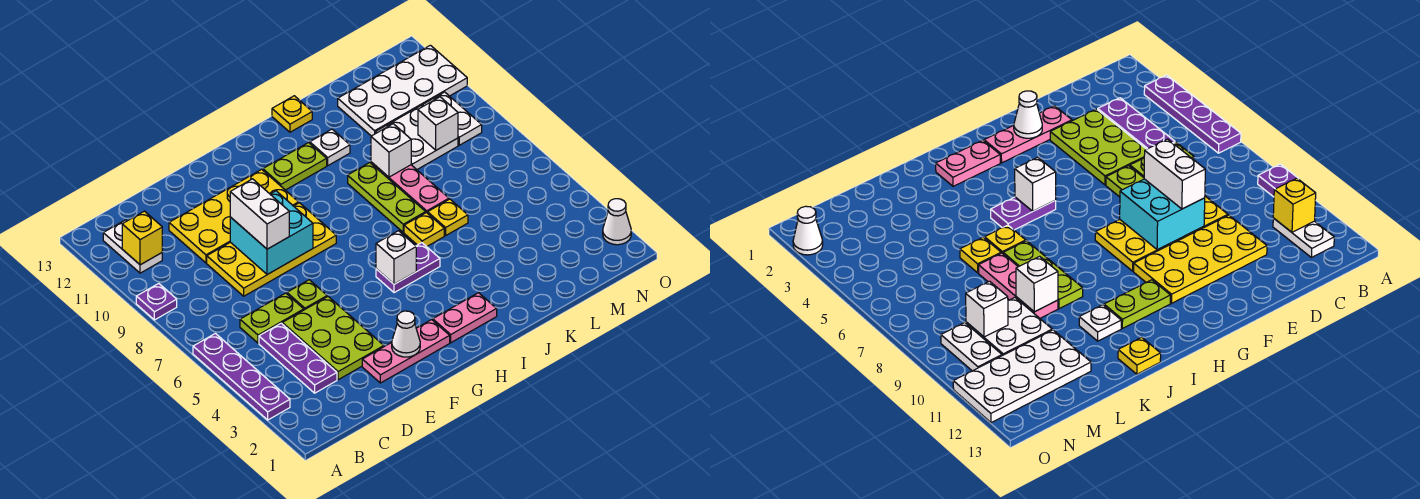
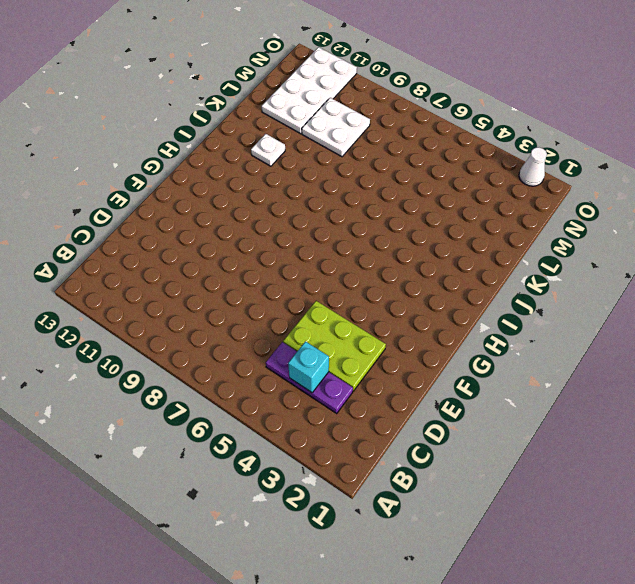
cyan 1x1 brick [288,342,329,393] -> none
none -> purple 1x4 plate [193,333,290,420]
none -> purple 1x1 plate [136,283,177,320]
none -> white 1x2 plate [103,220,162,273]
none -> lime 1x2 plate [240,293,304,343]

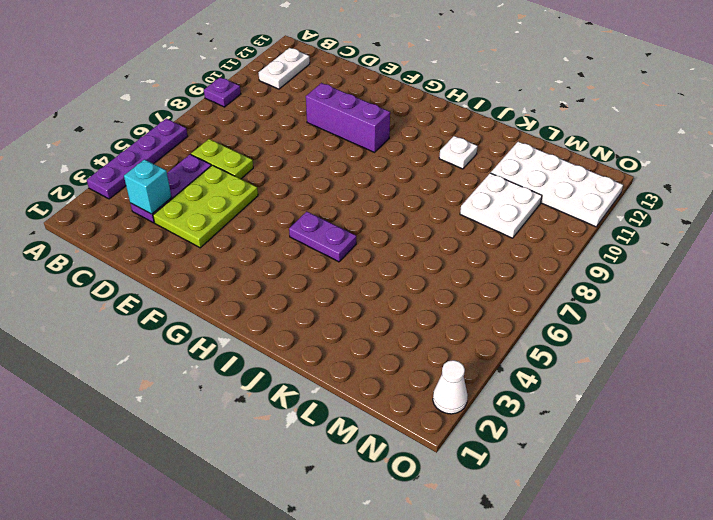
cyan 1x1 brick [124,160,172,214] -> none
purple 1x3 brick [306,83,390,152] -> yellow 2x4 plate [169,169,299,263]
none -> yellow 2x4 plate [207,203,336,296]
none -> pink 1x3 plate [362,320,450,383]
none -> lime 1x1 plate [287,280,327,310]
none -> pink 1x2 plate [433,293,497,343]

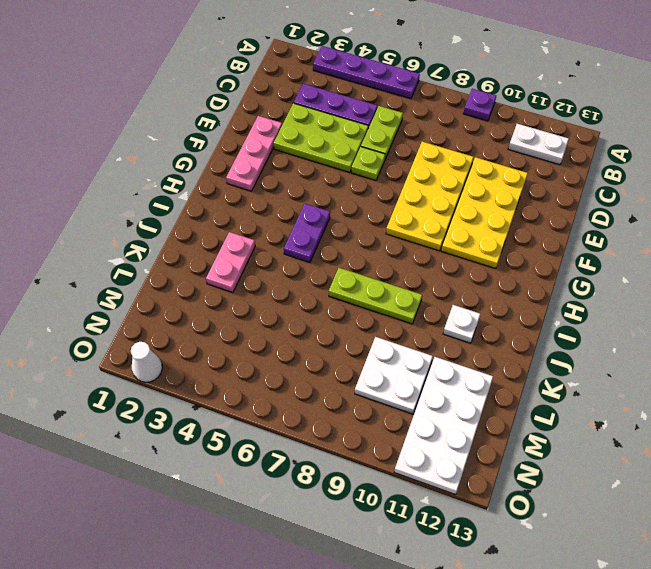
pink 1x2 plate [206,232,255,293] -> pink 1x2 plate moved to [433,293,497,343]
none -> lime 1x2 plate [263,143,327,190]
none -> yellow 1x1 plate [404,212,444,247]
none -> yellow 1x1 plate [272,96,312,132]
none -> yellow 1x1 plate [428,199,468,236]

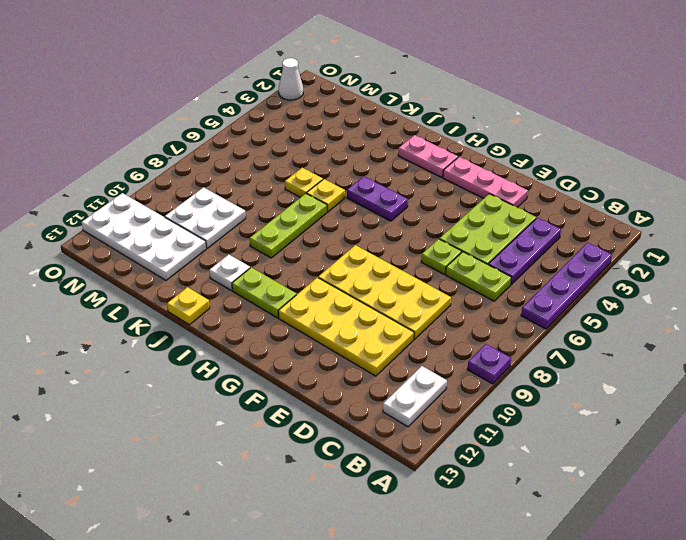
none -> pink 1x3 plate [371,162,449,213]
none -> white 1x2 plate [422,92,482,145]
none -> yellow 1x1 brick [122,211,162,265]
none -> cyan 2x2 brick [230,191,313,275]

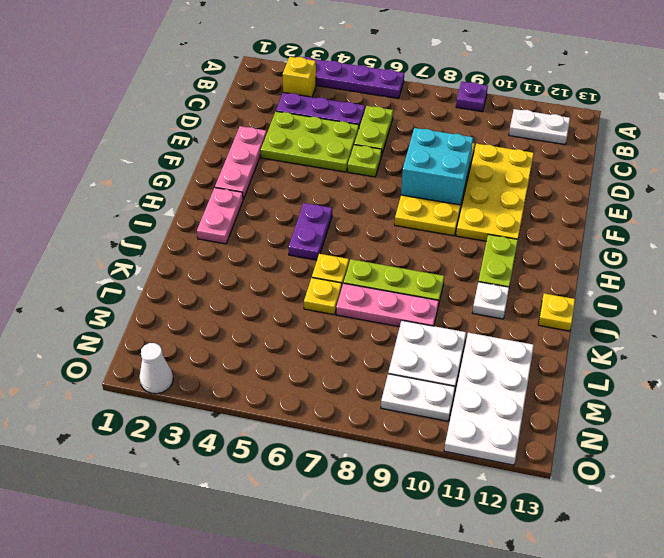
yellow 1x1 brick [283,57,316,97] -> yellow 1x1 brick moved to [122,211,162,265]
none -> white 1x1 cone [392,311,420,357]
none -> white 1x1 brick [376,231,416,284]
none -> white 1x1 brick [371,124,411,177]
none -> white 1x1 brick [418,97,458,150]

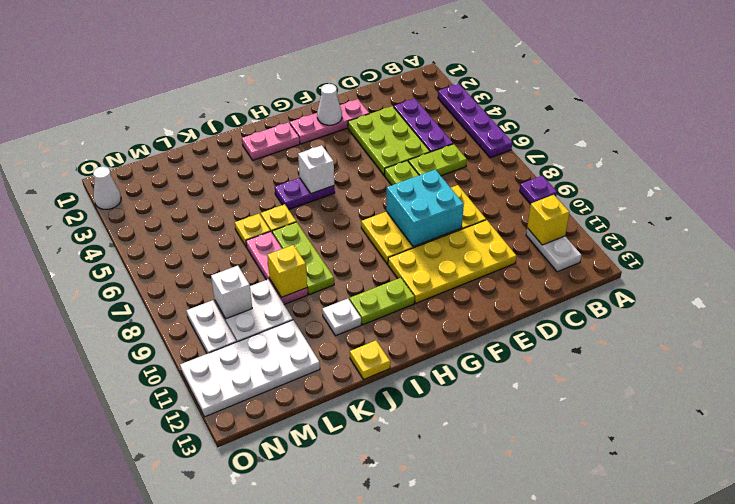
yellow 1x1 brick [267,245,307,297] -> white 1x1 brick [371,124,411,177]
none -> white 1x2 brick [230,179,289,249]

